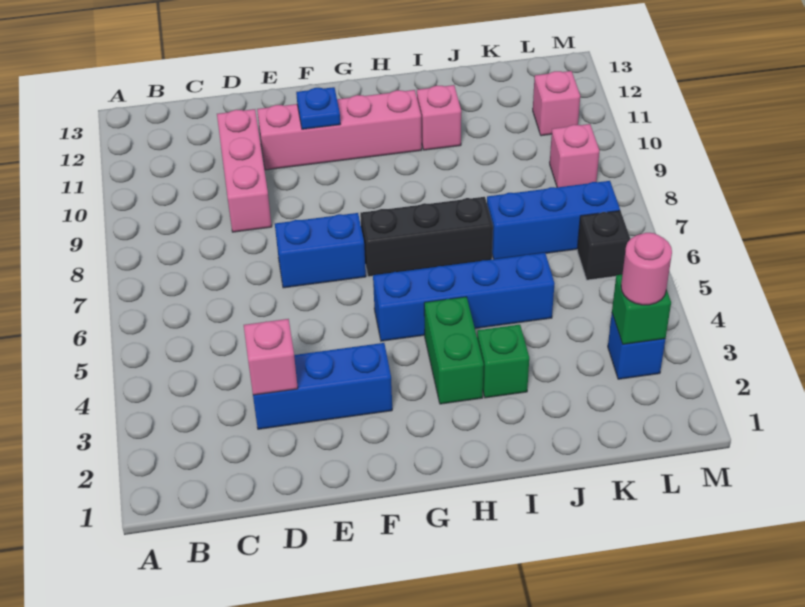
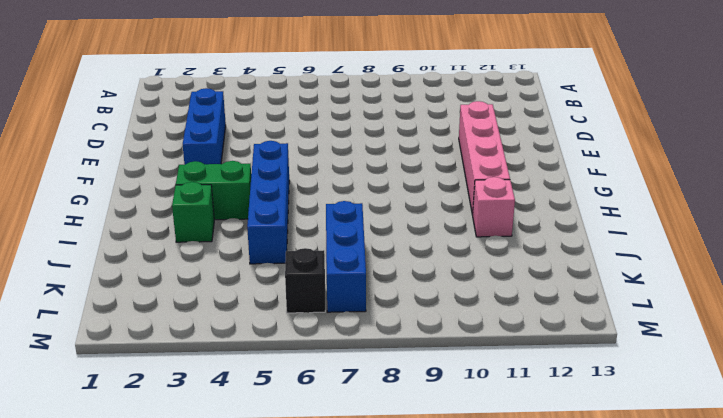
none -> pink 1x3 brick [217,109,272,232]
none -> blue 1x2 brick [275,213,366,288]
none -> black 1x3 brick [360,197,493,277]

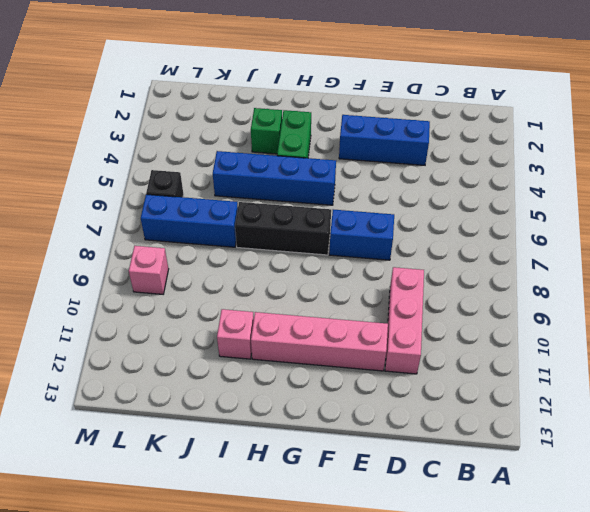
none -> blue 1x1 brick [608,314,665,379]
none -> pink 1x1 brick [533,71,580,136]
none -> pink 1x1 brick [244,319,298,395]

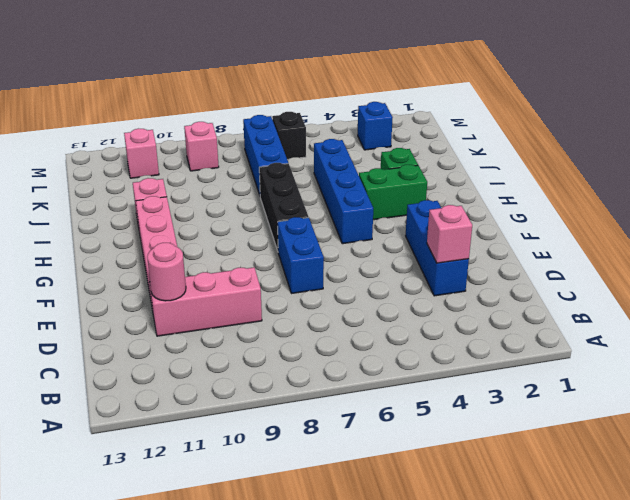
pink 1x1 round brick [147,243,186,301] -> pink 1x1 round brick moved to [621,233,672,305]
none -> blue 1x1 plate [296,87,340,129]
none -> green 1x1 brick [612,275,671,344]

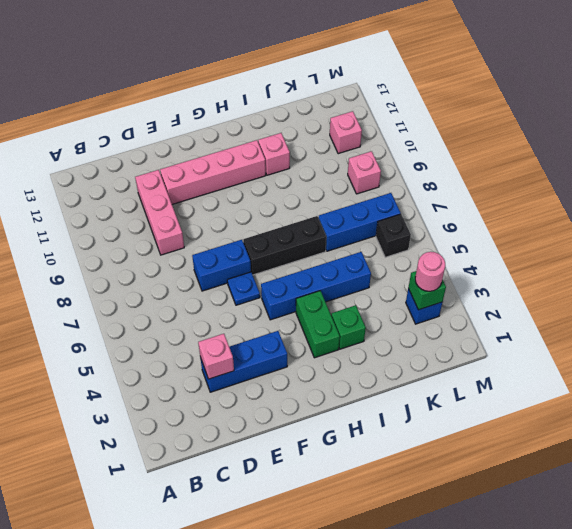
blue 1x1 plate [227,272,260,305] -> blue 1x1 plate moved to [296,87,340,129]

